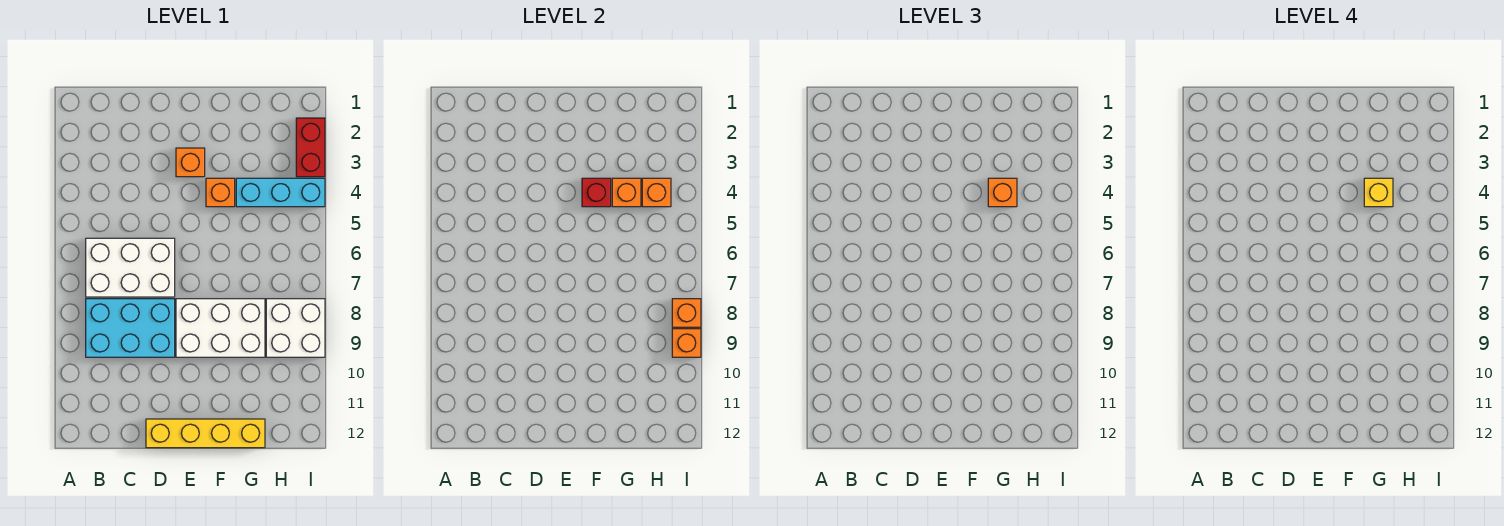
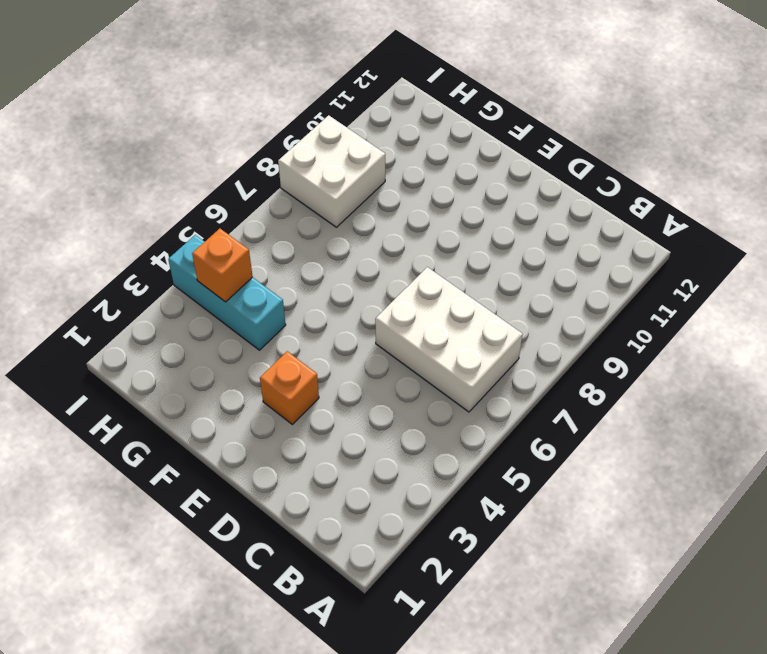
none -> cyan 2x3 brick [86,299,175,357]
none -> yellow 1x4 brick [146,419,265,448]
none -> white 2x3 brick [176,299,265,357]

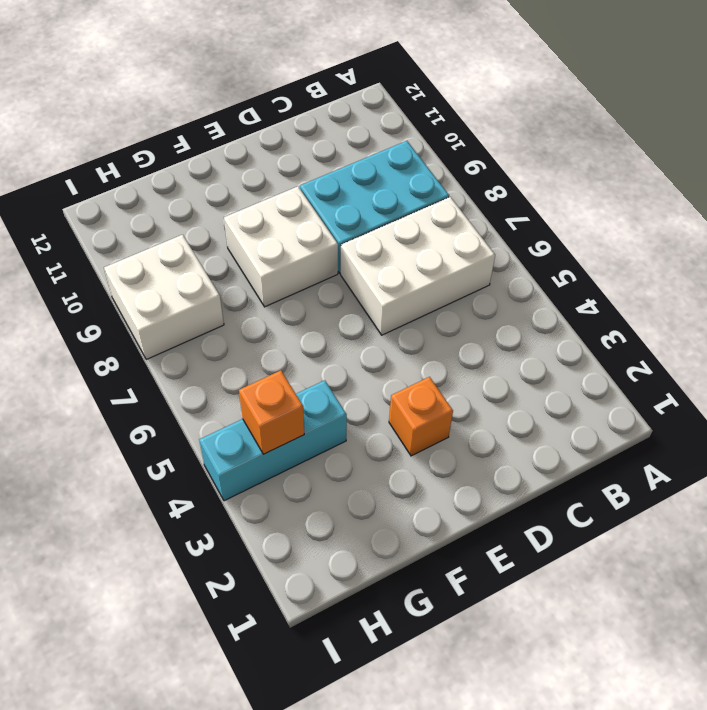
white 2x2 brick [224,186,338,307] -> white 2x3 brick [176,299,265,357]
none -> yellow 1x4 brick [146,419,265,448]
none -> orange 1x1 brick [206,178,235,207]
none -> red 1x2 brick [296,118,325,177]

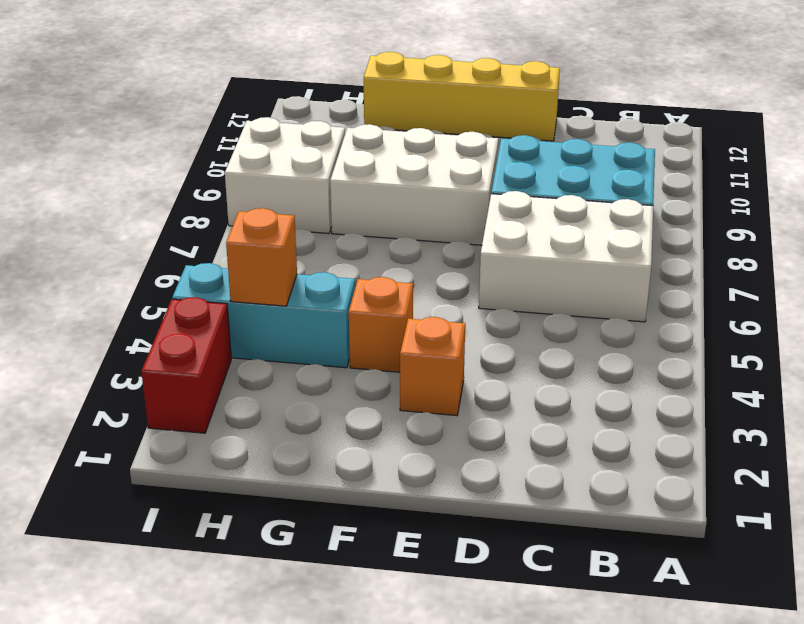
none -> red 1x1 brick [582,178,611,207]
none -> orange 1x1 brick [612,178,641,207]
none -> orange 1x1 brick [672,299,701,327]

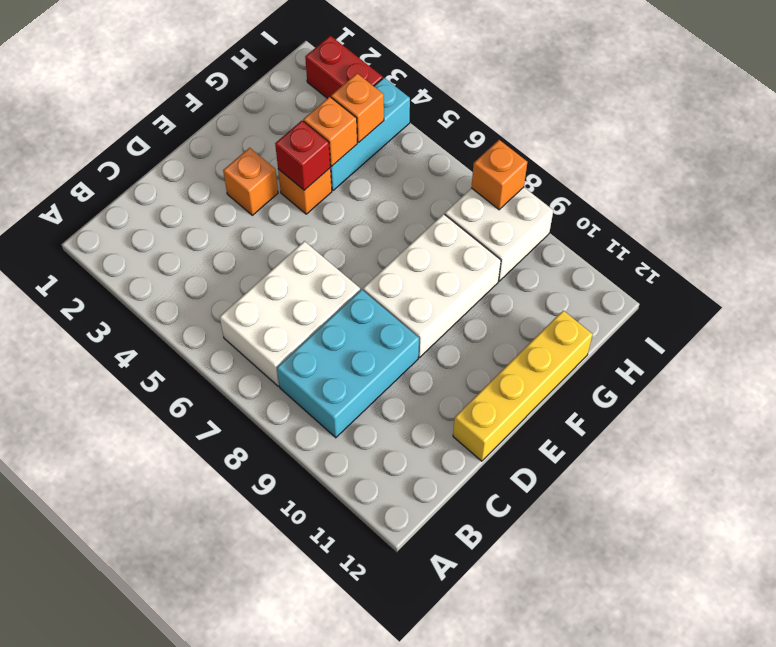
none -> orange 1x1 brick [672,329,701,357]
none -> orange 1x1 brick [988,178,1017,207]
none -> yellow 1x1 brick [1364,178,1393,207]

